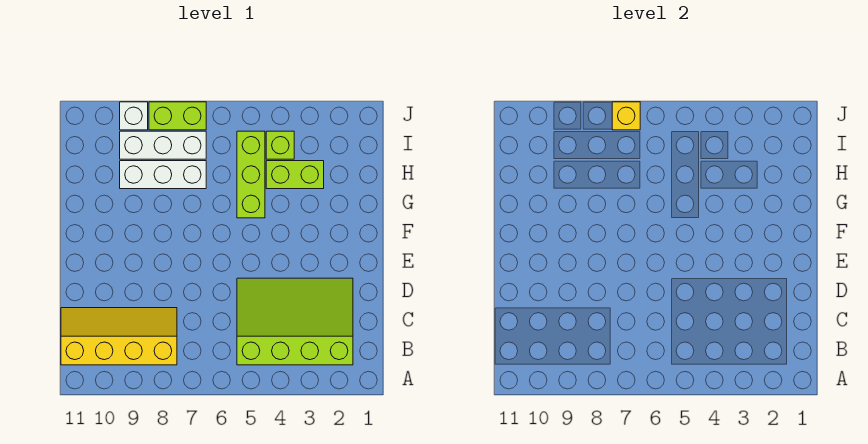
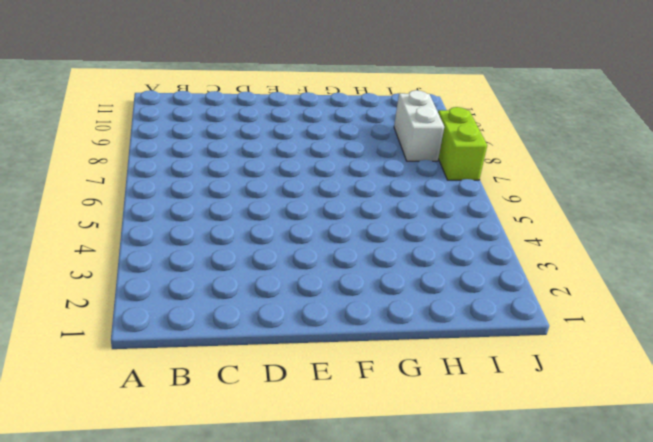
white 1x2 brick [394,90,444,161] -> white 1x3 brick [120,131,206,159]
none -> lime 3x4 slope [237,278,353,365]
none -> yellow 2x4 slope [61,308,177,365]

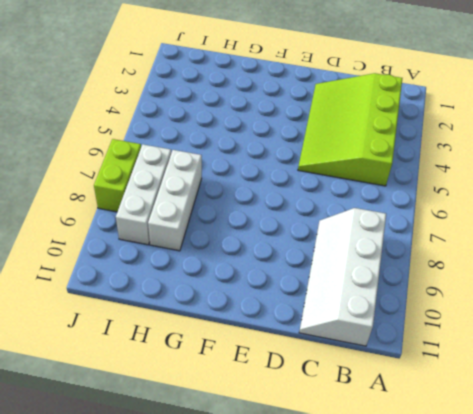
white 2x4 slope [299,208,386,346] -> yellow 2x4 slope [61,308,177,365]
none -> lime 1x3 brick [237,131,265,218]
none -> lime 1x2 brick [266,161,324,189]

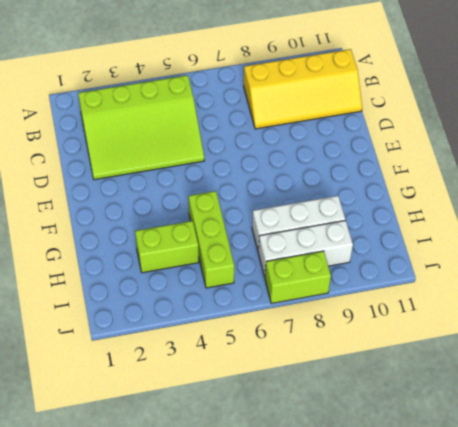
none -> lime 1x1 brick [266,131,294,159]
none -> white 1x1 brick [120,102,148,130]

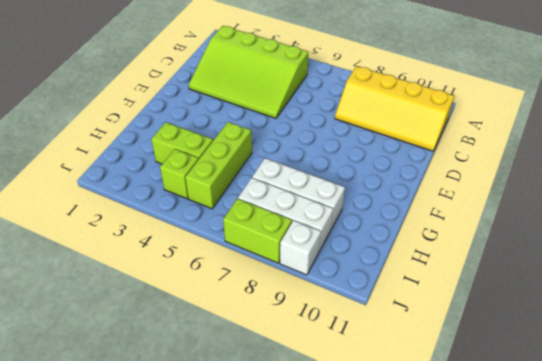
none -> yellow 1x1 brick [612,102,640,130]

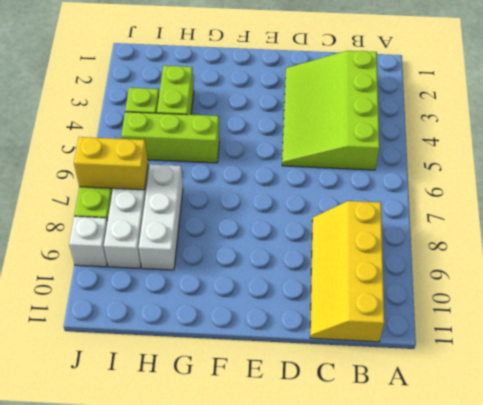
yellow 1x2 brick [74,137,148,190] -> yellow 1x1 brick [612,102,640,130]

